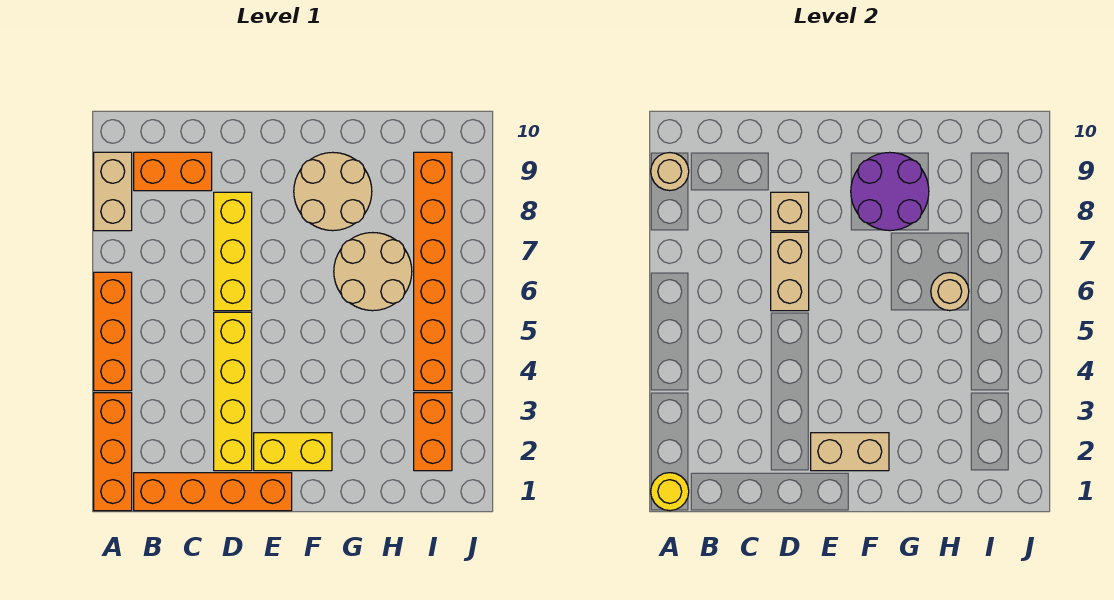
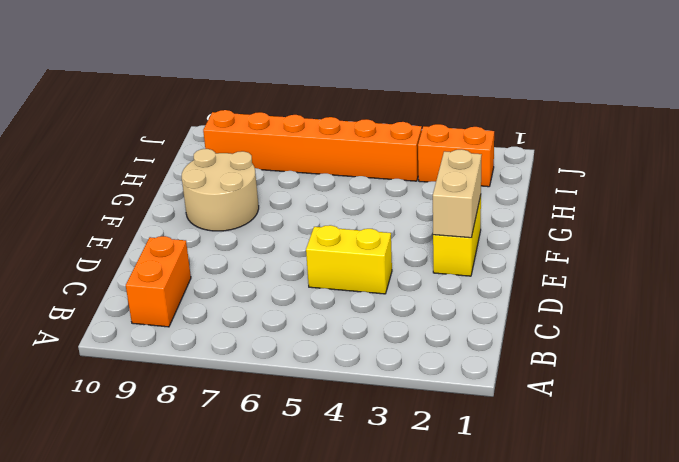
yellow 1x2 brick [306,225,392,294] -> yellow 1x4 brick [214,312,252,471]
none -> orange 1x3 brick [94,393,132,511]
none -> orange 1x3 brick [94,272,132,391]
none -> tan 1x2 brick [94,152,132,231]

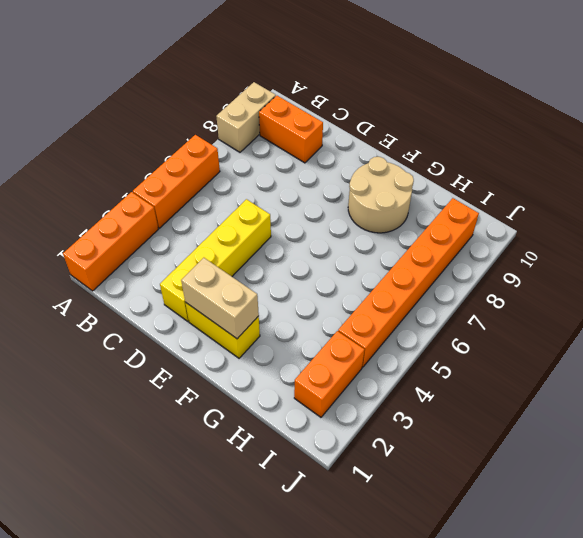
none -> orange 1x4 brick [134,473,292,511]
none -> yellow 1x3 brick [214,192,252,311]
none -> tan 2x2 round brick [334,233,412,311]

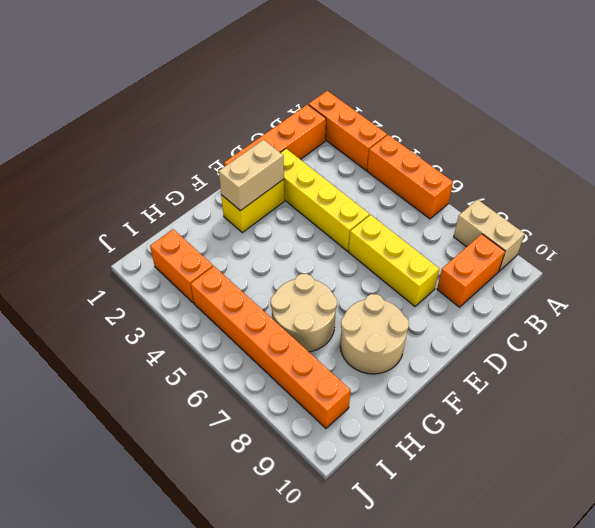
none -> yellow 1x1 round brick [651,473,689,511]
none -> tan 1x1 round brick [651,153,689,191]
none -> tan 1x2 brick [771,232,809,311]

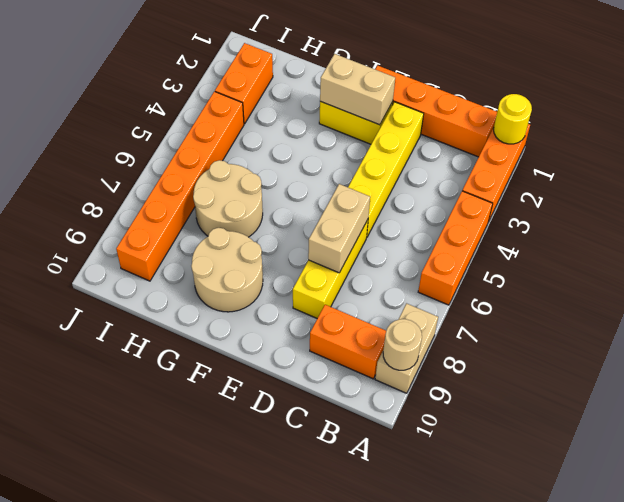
none -> tan 1x1 brick [771,192,809,231]
none -> purple 2x2 round brick [851,152,929,231]
none -> tan 1x1 round brick [931,273,969,311]

